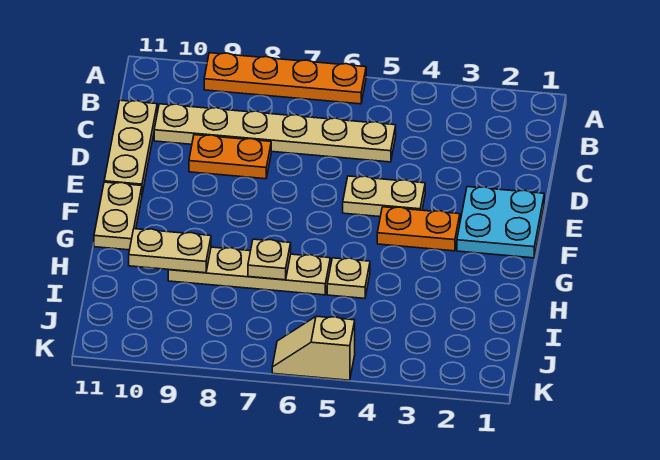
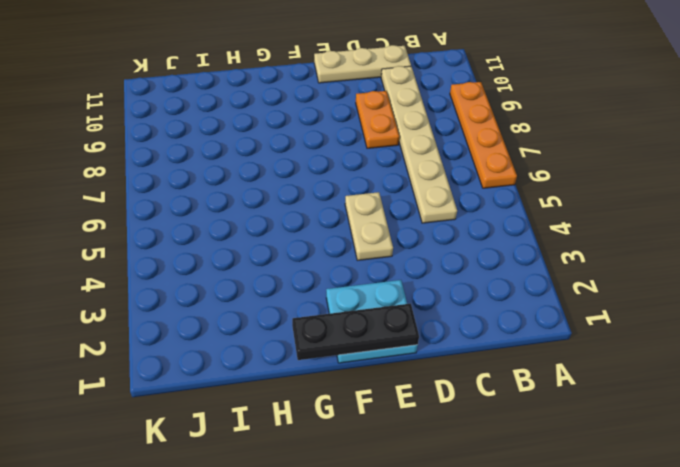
black 1x3 plate [292,304,419,360] -> none
none -> orange 1x2 plate [377,207,460,251]
none -> tan 1x2 plate [94,182,142,250]
none -> tan 1x1 plate [327,258,370,298]

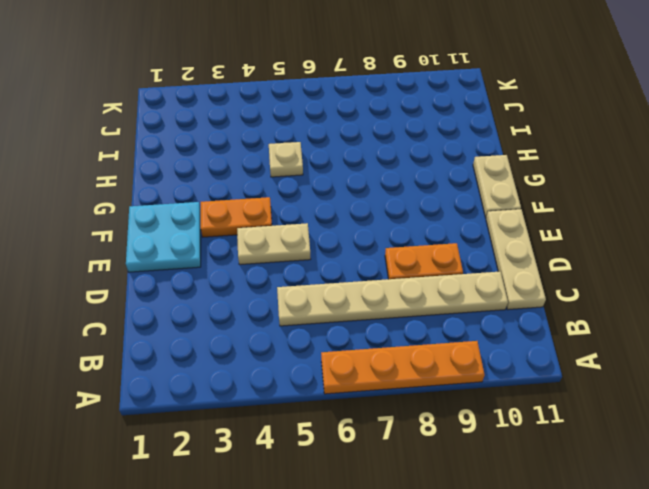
none -> tan 1x4 plate [168,247,330,295]
none -> tan 1x2 slope [272,316,355,380]
none -> tan 1x1 plate [248,239,291,280]

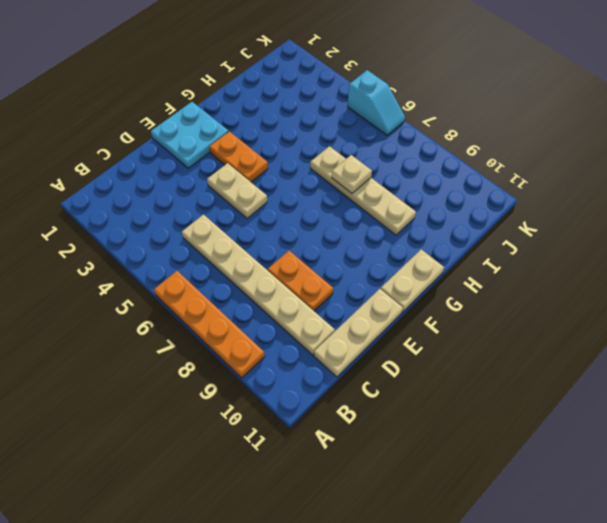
cyan 1x2 slope [348,70,405,135] -> tan 1x2 slope [272,316,355,380]
none -> tan 1x1 plate [327,258,370,298]
none -> tan 1x2 plate [129,229,211,273]

